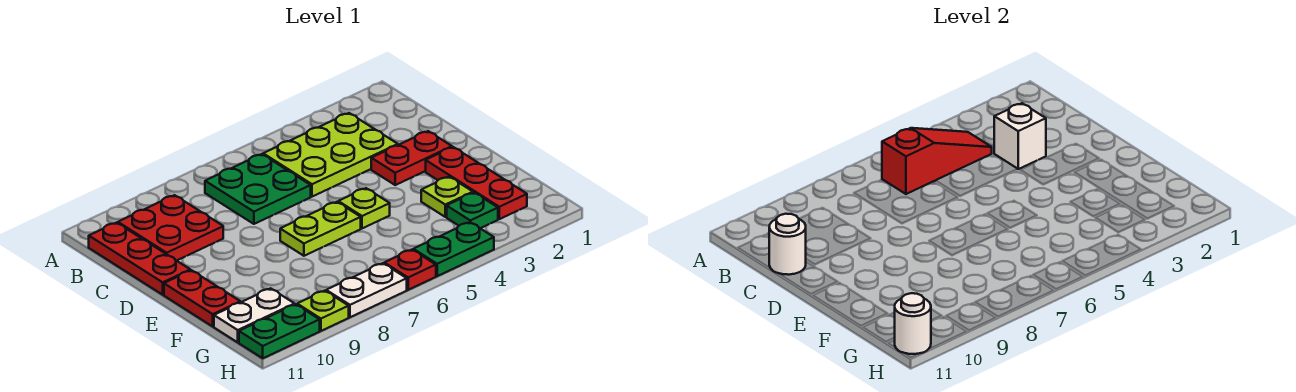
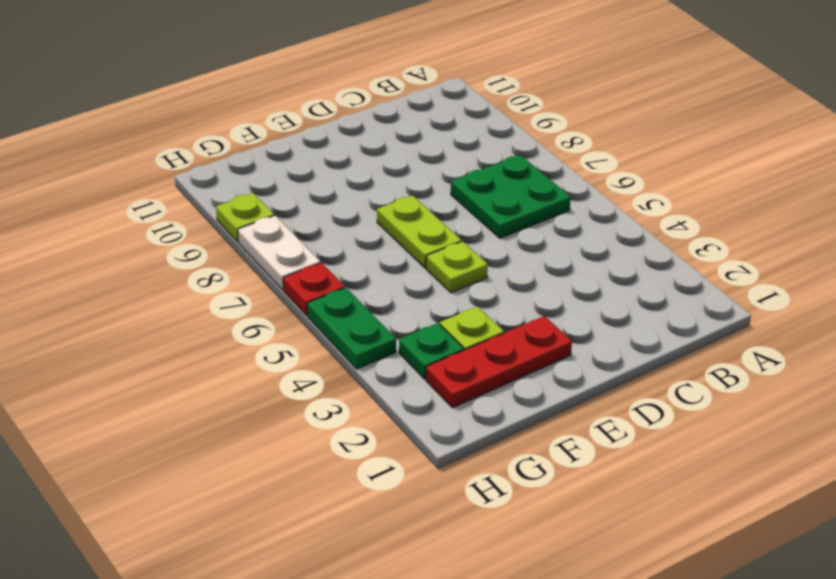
none -> lime 2x3 plate [263,113,398,197]
none -> red 2x2 plate [118,195,223,261]
none -> red 1x3 plate [89,223,190,295]

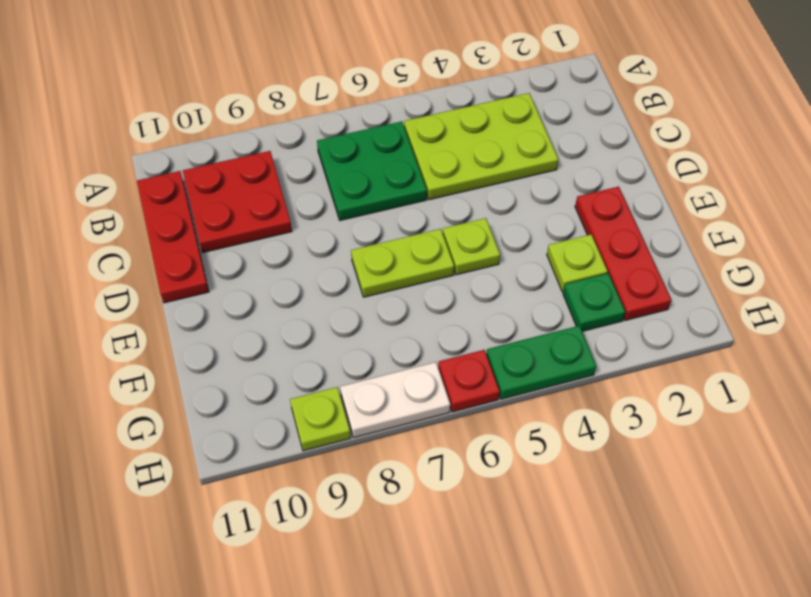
none -> red 1x2 plate [371,131,452,185]
none -> red 1x2 plate [164,270,240,326]
none -> white 1x2 plate [214,288,295,342]

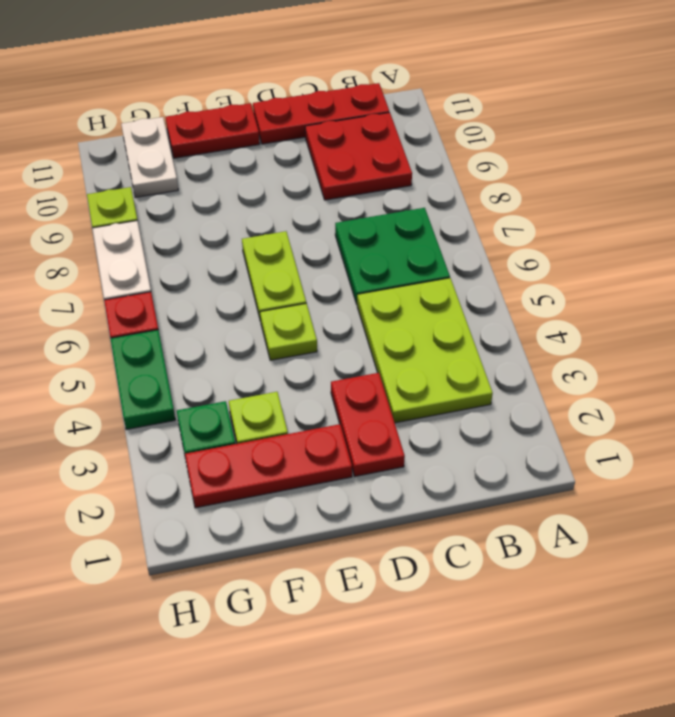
none -> green 1x2 plate [239,304,320,358]
none -> red 1x3 slope [882,128,992,194]
none -> white 1x1 brick [994,103,1046,169]

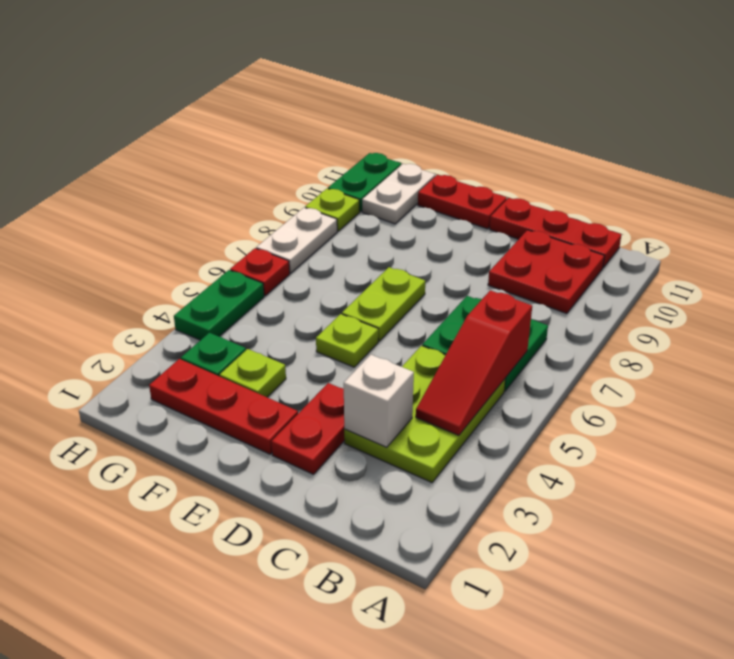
none -> white 1x1 round brick [769,214,806,275]
none -> white 1x1 round brick [895,293,931,354]

